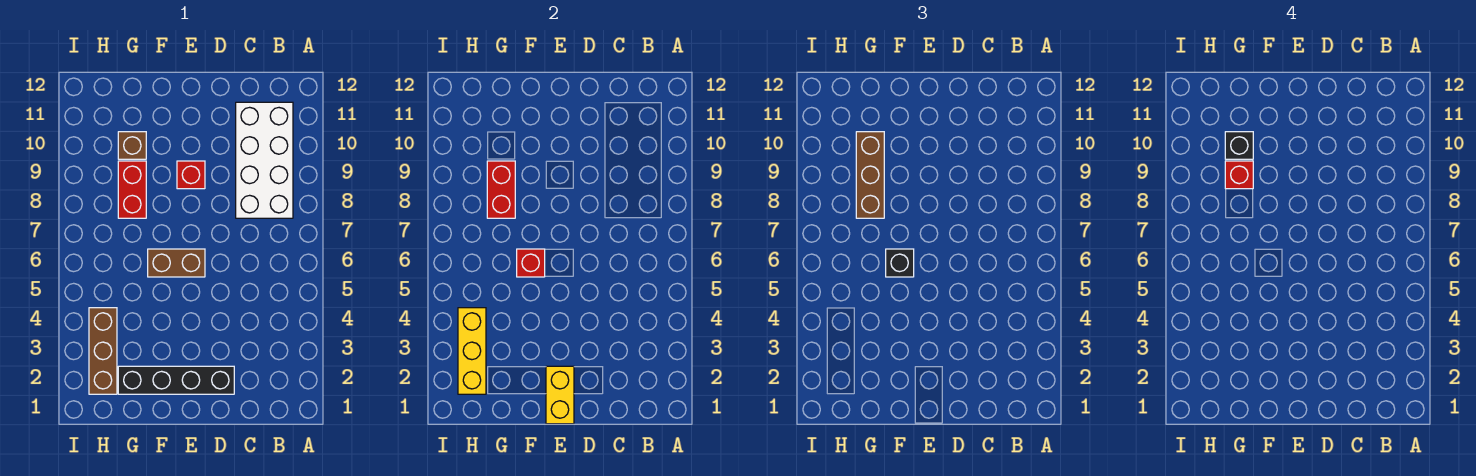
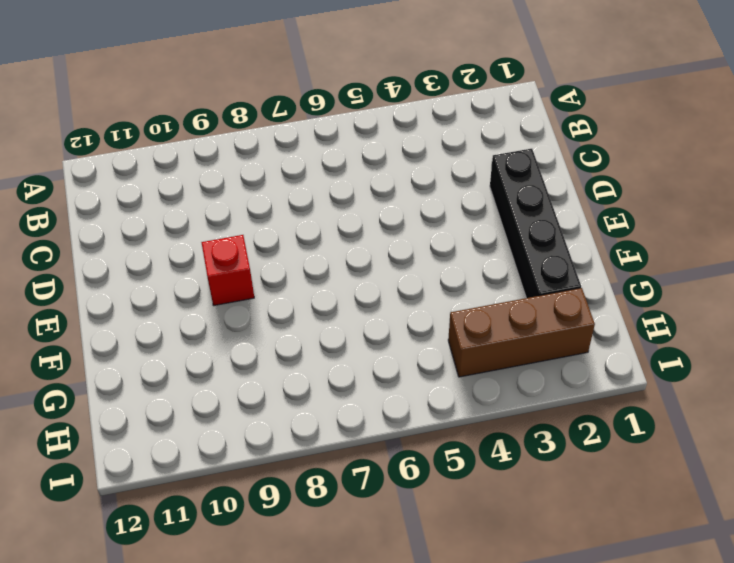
none -> white 2x4 brick [236,102,293,218]
none -> brown 1x2 brick [148,249,205,277]
none -> red 1x2 brick [118,161,146,218]

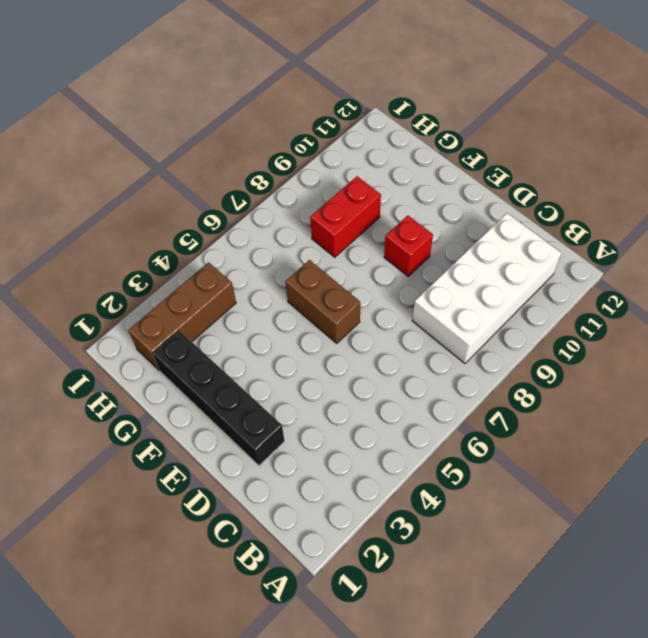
none -> brown 1x1 brick [118,132,146,159]
none -> yellow 1x2 brick [546,366,574,424]
none -> red 1x1 brick [517,249,545,277]

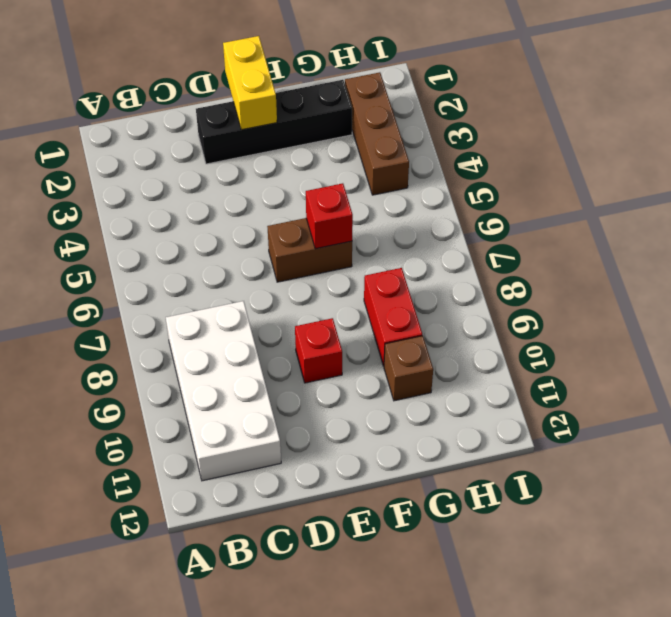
none -> red 1x2 brick [487,161,515,218]
none -> yellow 1x3 brick [458,308,486,394]
none -> black 1x1 brick [886,249,914,277]

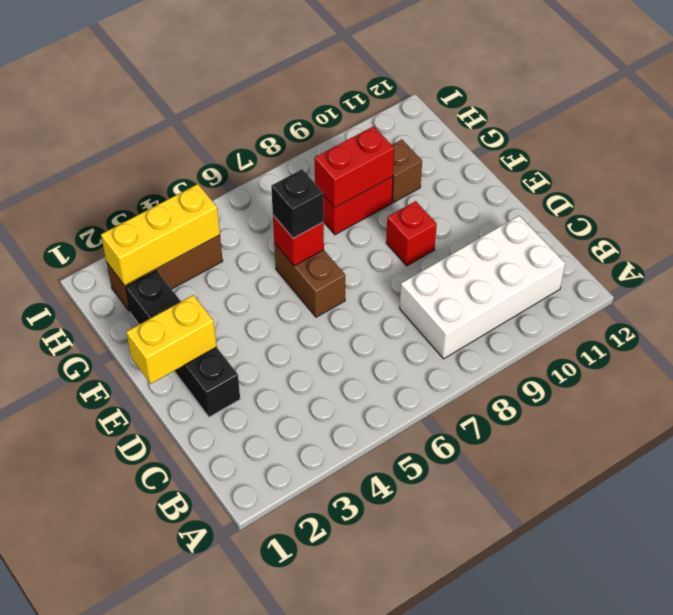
none -> brown 1x3 brick [856,132,884,218]
none -> red 1x1 brick [1225,161,1253,189]
none -> black 1x1 brick [1225,132,1253,159]

